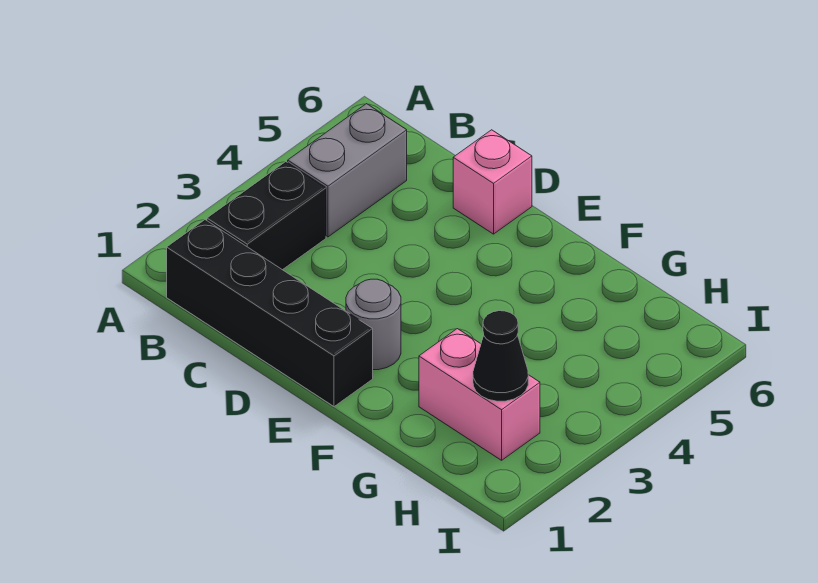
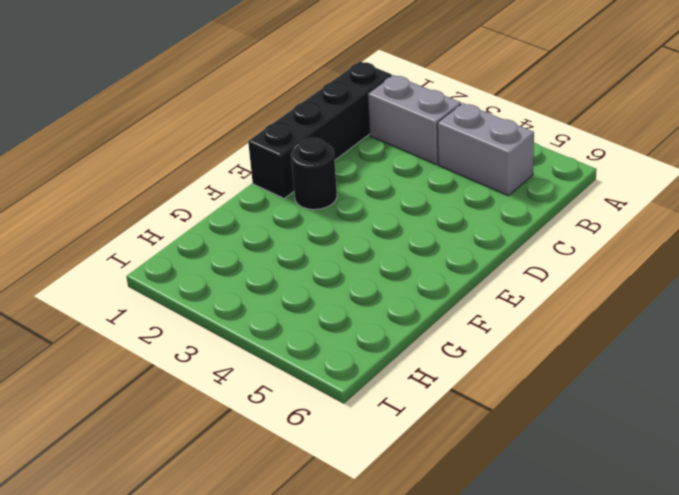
grey 1x2 brick [368,75,461,164] -> black 1x2 brick [207,162,326,270]
black 1x1 round brick [291,138,337,210] -> grey 1x1 round brick [346,279,401,370]
none -> pink 1x1 brick [453,130,532,234]
none -> pink 1x2 brick [419,329,540,460]

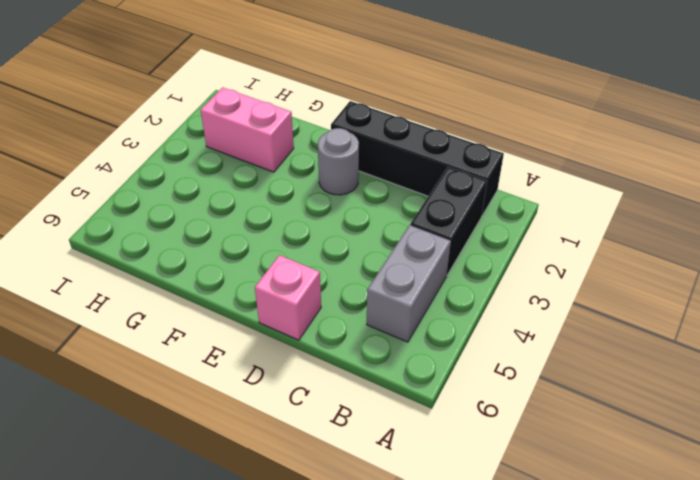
none -> black 1x1 cone [473,311,528,401]

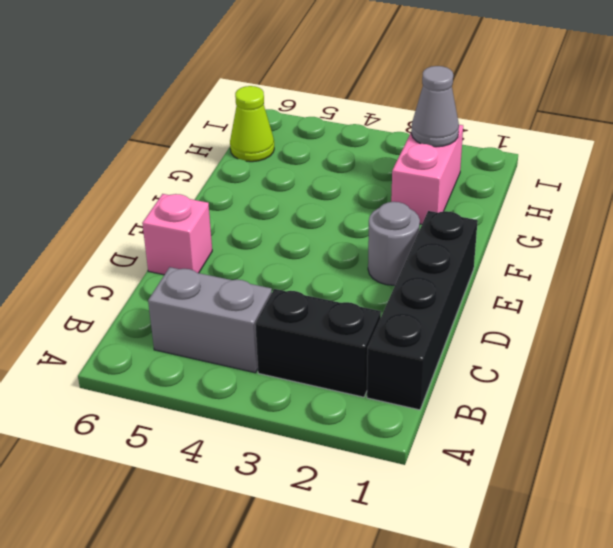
grey 1x1 cone [411,66,459,147] -> black 1x1 cone [473,311,528,401]
lime 1x1 cone [230,86,274,162] -> none

